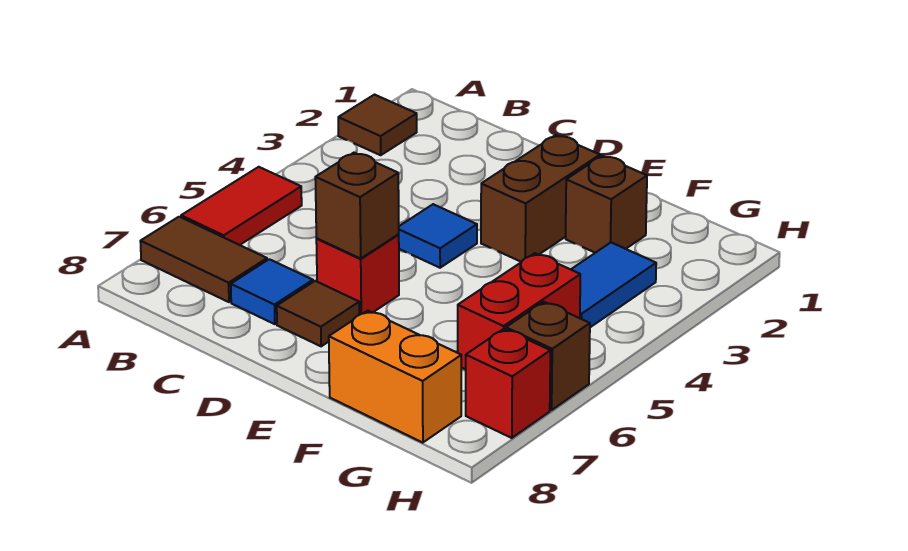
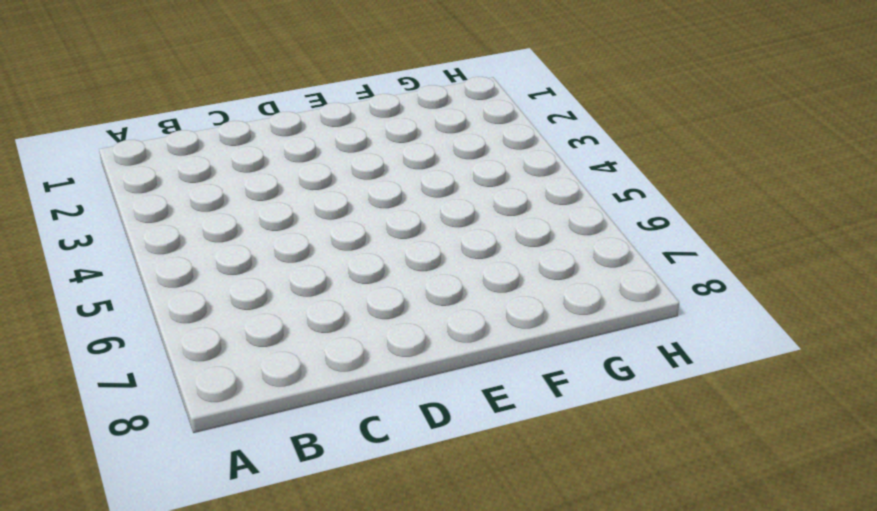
none -> brown 1x1 tile [338,95,417,155]
none -> red 1x2 tile [181,167,302,245]
none -> brown 1x2 tile [140,217,267,302]

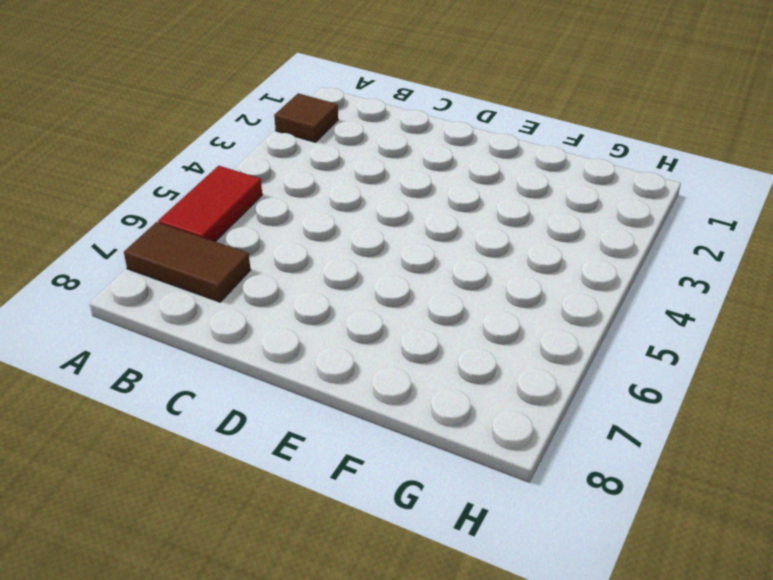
none -> blue 1x1 tile [231,259,313,324]
none -> blue 1x1 tile [398,204,477,268]
none -> red 1x1 brick [316,235,399,315]

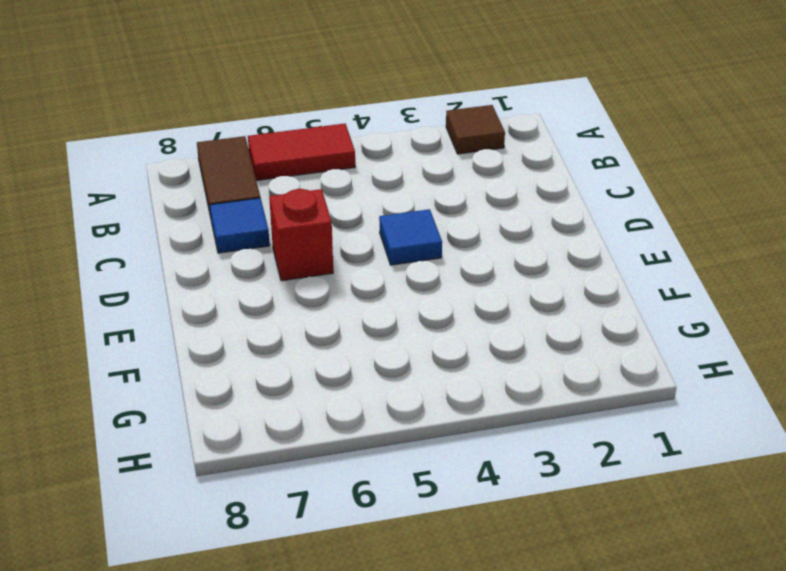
none -> brown 1x1 tile [277,281,359,346]
none -> brown 1x2 brick [481,135,600,262]
none -> brown 1x1 brick [566,156,647,253]

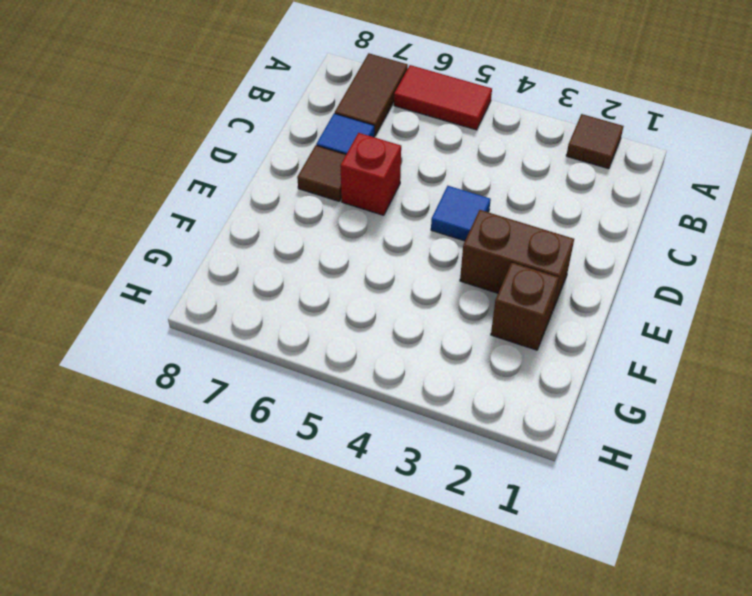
none -> orange 1x2 brick [329,311,461,443]
none -> blue 1x2 tile [571,242,656,327]
none -> red 1x2 brick [458,253,580,369]

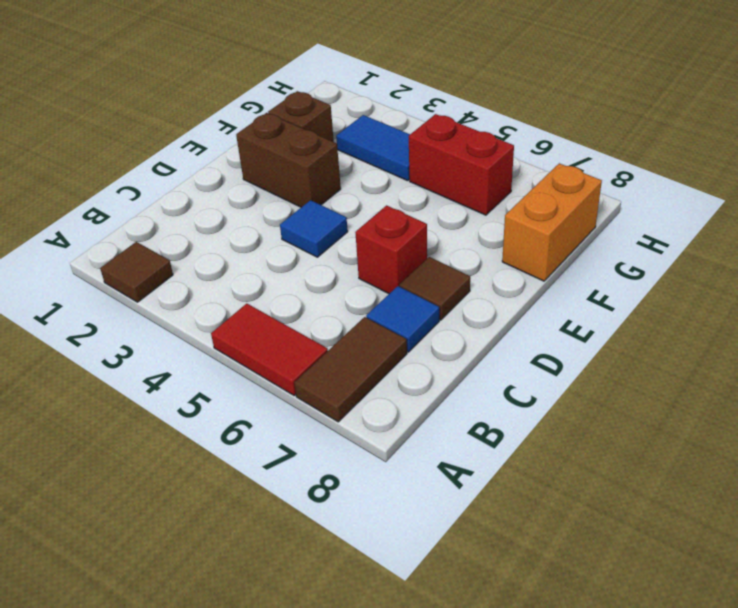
none -> brown 1x1 brick [506,302,590,410]
none -> red 1x1 brick [466,329,550,438]
none -> brown 1x1 brick [315,153,399,259]

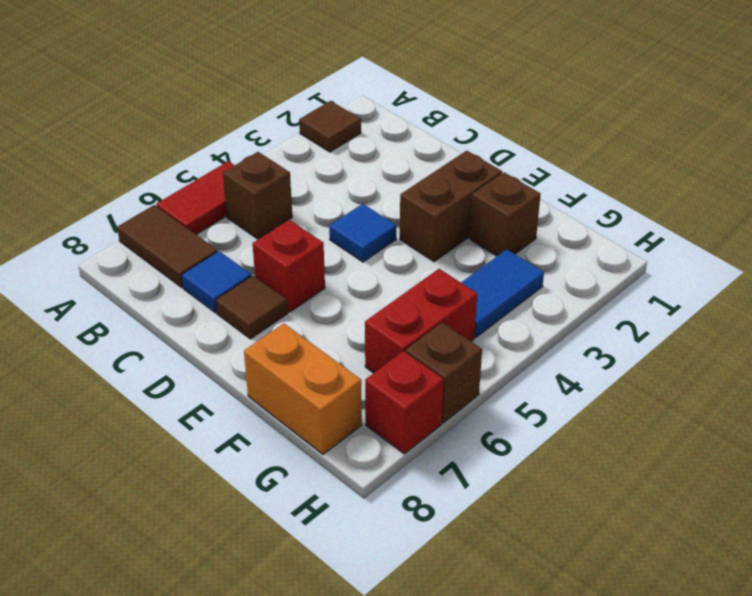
brown 1x1 brick [223,152,292,239] -> brown 1x1 brick moved to [315,153,399,259]

